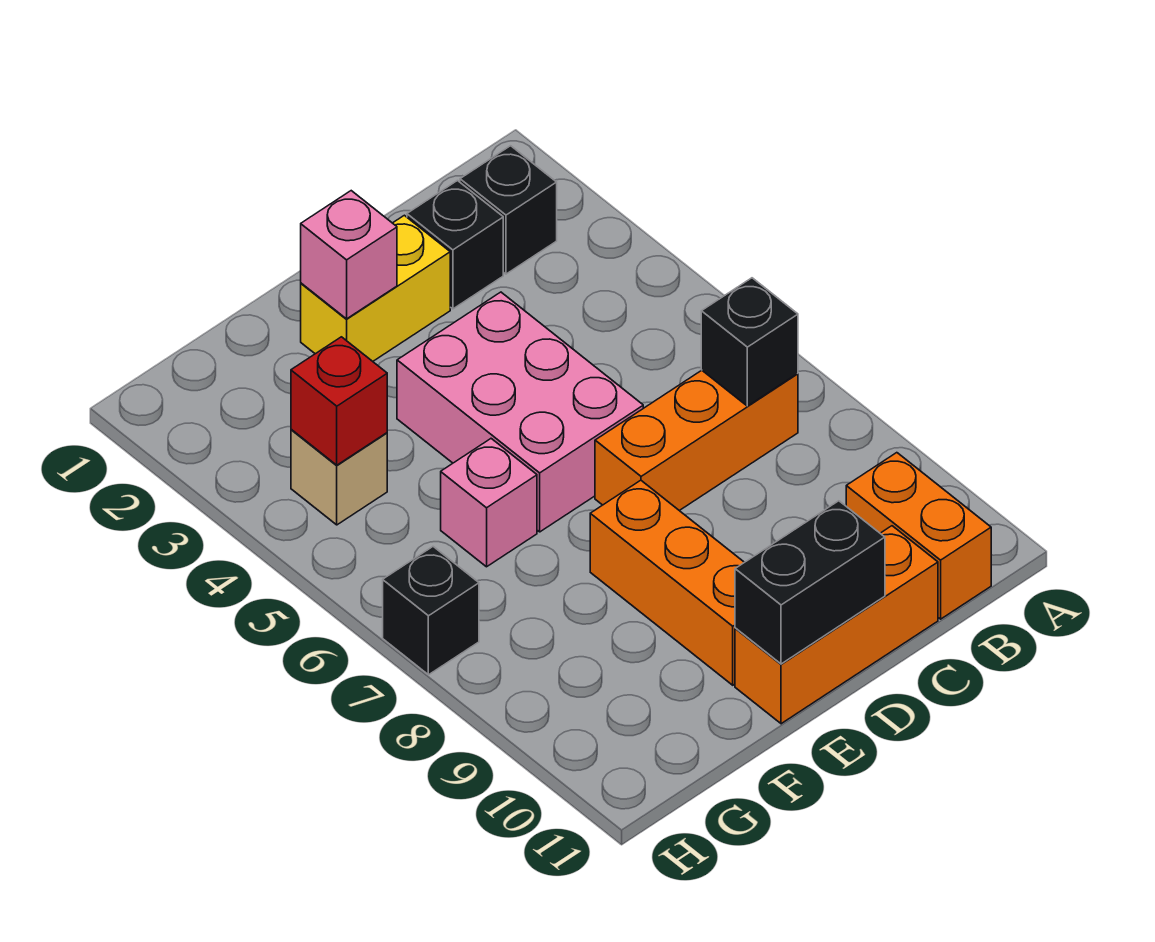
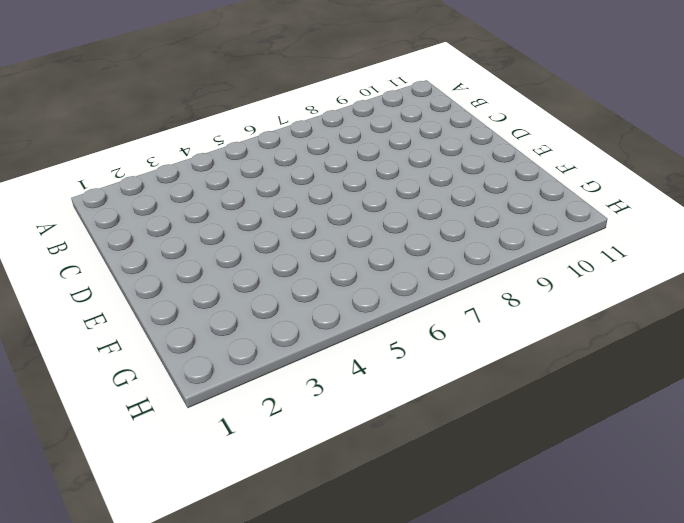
none -> black 1x1 brick [460,146,557,274]
none -> orange 1x3 brick [595,370,798,511]
none -> orange 1x2 brick [846,453,991,619]

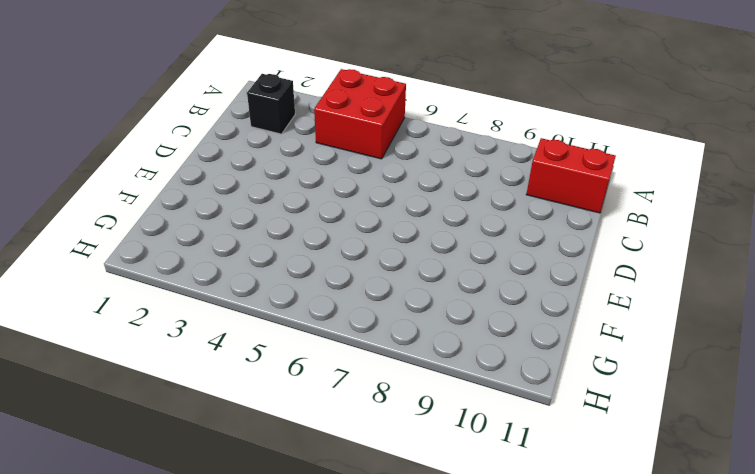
red 2x2 brick [314,69,406,159] -> none
red 1x2 brick [526,138,616,213] -> orange 1x2 brick [846,453,991,619]
none -> orange 1x3 brick [595,370,798,511]
none -> black 1x1 brick [407,181,503,309]
none -> orange 1x3 brick [735,526,938,724]

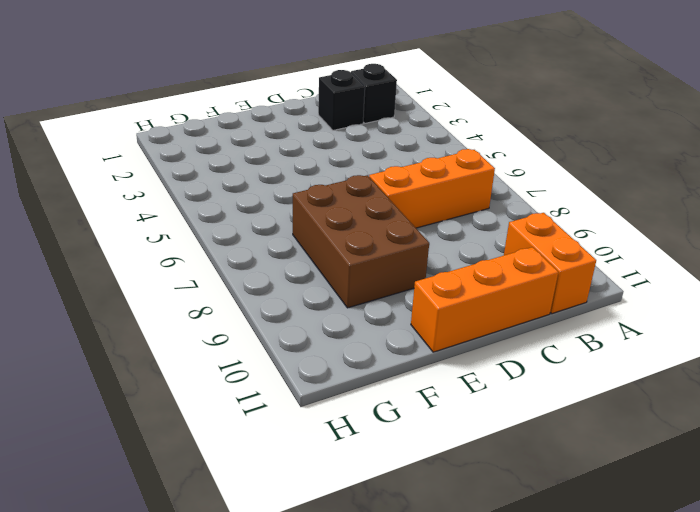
brown 2x3 brick [293,175,429,308] -> orange 1x3 brick [590,480,744,685]
none -> yellow 1x2 brick [301,215,450,361]
none -> pink 2x3 brick [397,292,643,532]
none -> pink 1x1 brick [441,439,537,567]

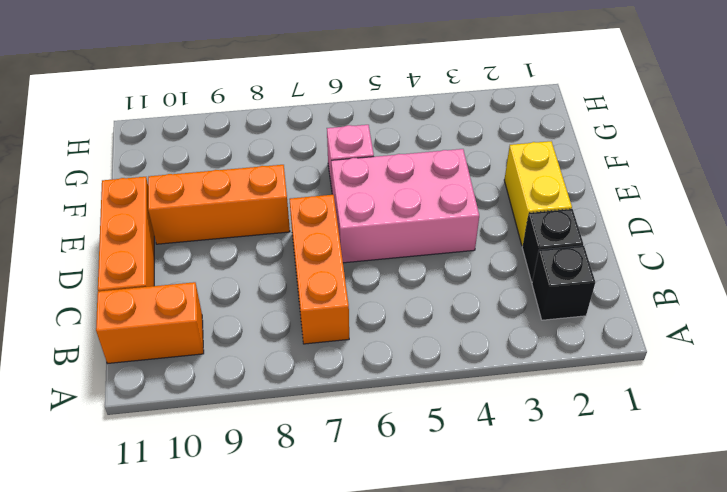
none -> tan 1x1 brick [291,429,387,525]
none -> black 1x1 brick [383,547,479,675]
none -> black 1x1 brick [701,278,798,406]

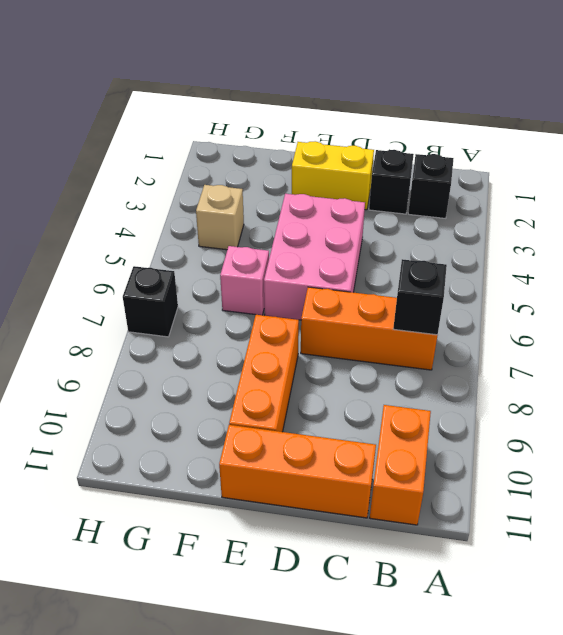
none -> black 1x2 brick [735,501,885,664]
none -> pink 1x1 brick [301,191,397,319]
none -> red 1x1 brick [291,337,387,465]

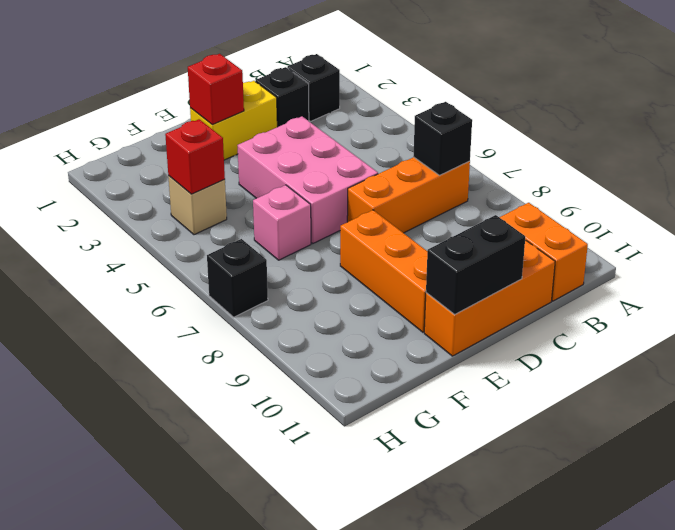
red 1x1 brick [188,54,244,125] -> pink 1x1 brick [301,191,397,319]

